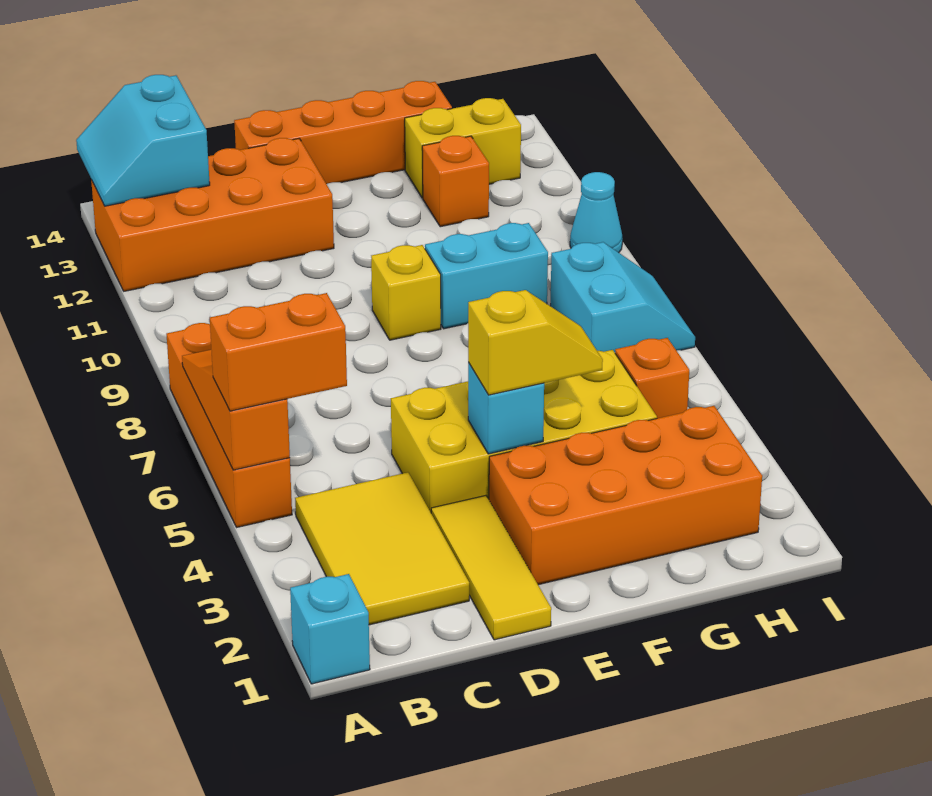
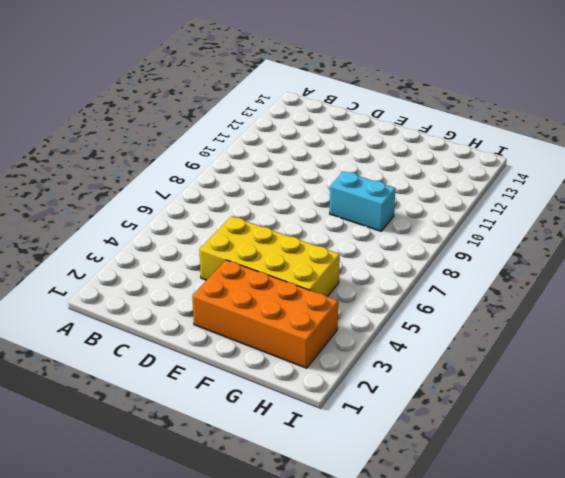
none -> cyan 1x1 brick [290,574,370,684]
none -> orange 1x4 brick [166,323,292,527]
none -> orange 2x4 brick [91,138,334,291]

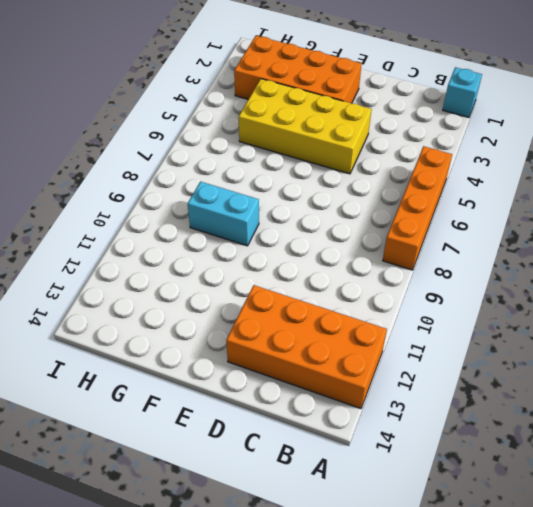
none -> yellow 2x3 tile [295,472,469,625]
none -> yellow 1x3 tile [431,496,551,640]
none -> orange 1x4 brick [234,81,452,184]

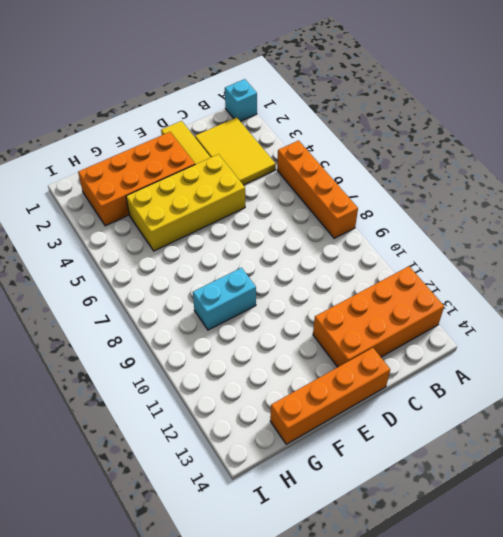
none -> yellow 1x1 brick [371,245,441,340]
none -> orange 1x1 brick [422,136,489,227]
none -> yellow 1x2 brick [405,98,521,198]

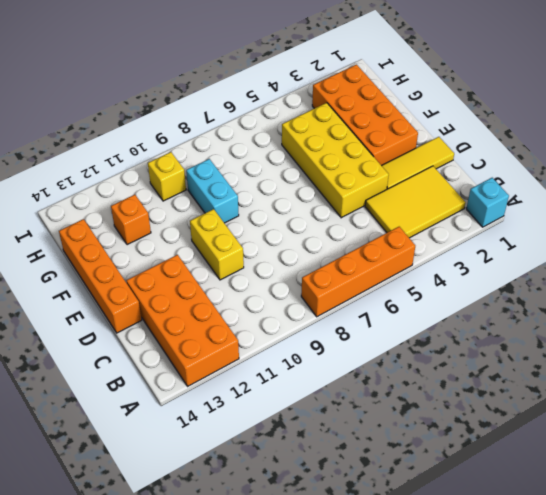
yellow 1x2 brick [190,209,244,280] -> yellow 1x2 brick moved to [405,98,521,198]
yellow 1x1 brick [148,152,186,201] -> yellow 1x1 brick moved to [371,245,441,340]
none -> orange 1x1 brick [615,338,689,418]
none -> cyan 2x2 slope [551,242,695,352]
none -> cyan 1x1 cone [570,172,622,253]

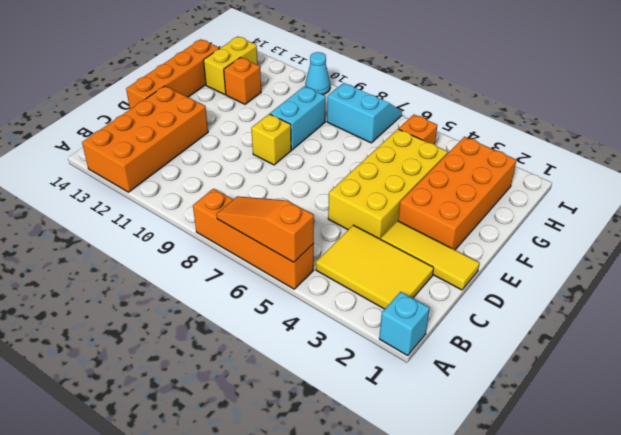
none -> cyan 2x2 slope [76,75,210,206]
none -> cyan 1x1 brick [468,362,544,454]
none -> orange 1x2 brick [210,293,347,411]

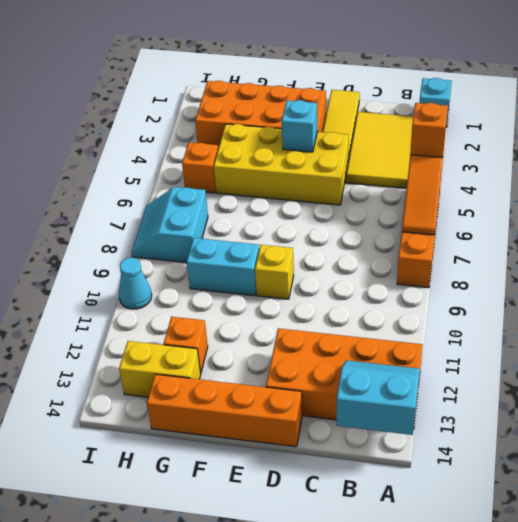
orange 1x1 brick [410,103,448,158] -> orange 1x2 brick [210,293,347,411]
cyan 2x2 slope [336,360,420,435] -> cyan 2x2 slope turned to [76,75,210,206]
none -> yellow 1x2 slope [468,290,603,395]

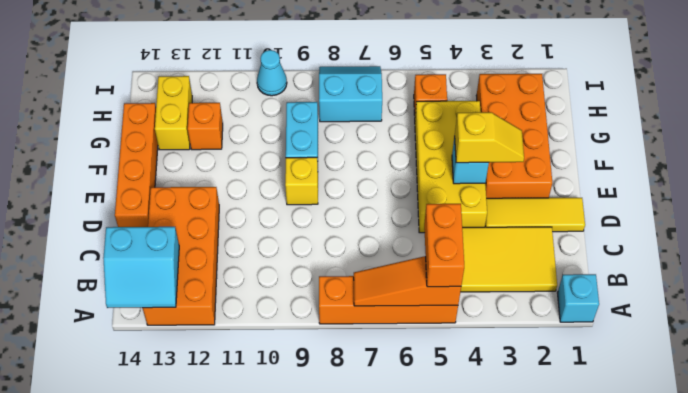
yellow 1x2 slope [455,112,524,163] -> yellow 1x2 slope turned to [468,290,603,395]

